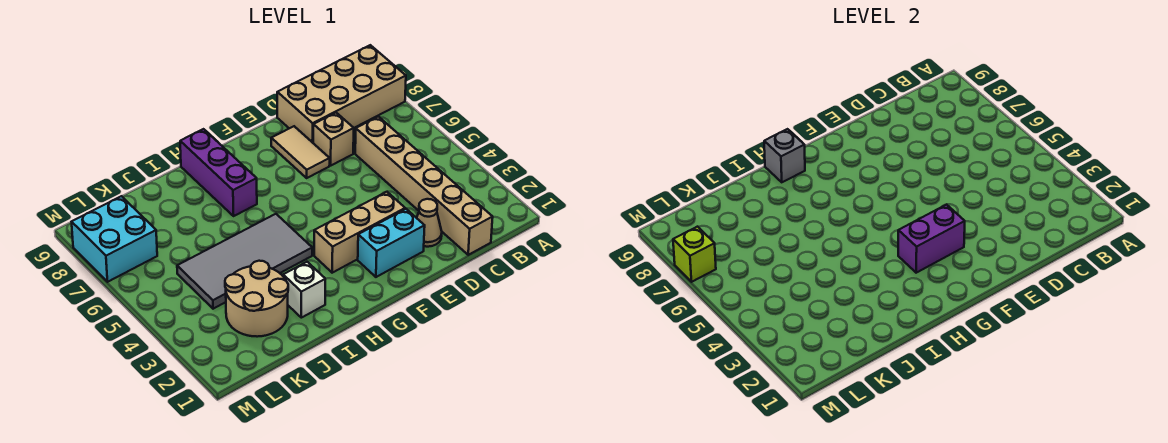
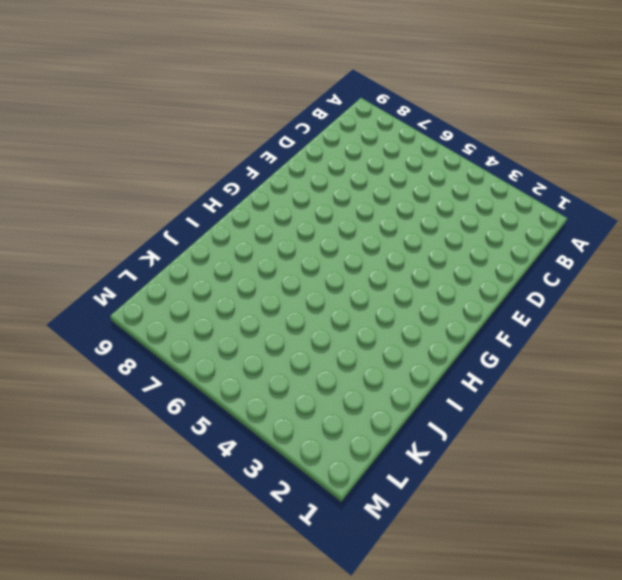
none -> tan 2x4 brick [277,45,406,143]
none -> tan 1x6 brick [355,117,493,255]
none -> tan 1x1 cone [417,199,442,247]

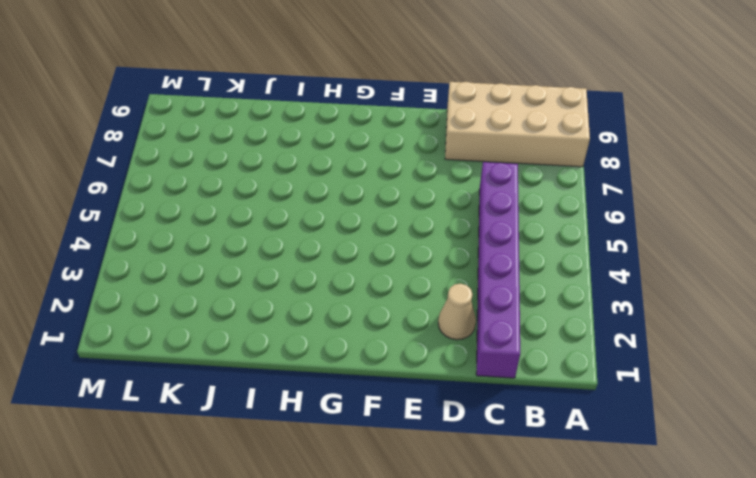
purple 1x6 brick [476,162,520,378] -> tan 1x6 brick [355,117,493,255]
none -> tan 1x1 brick [313,113,354,165]
none -> cyan 1x2 brick [358,209,425,277]
none -> tan 1x3 brick [314,192,405,273]

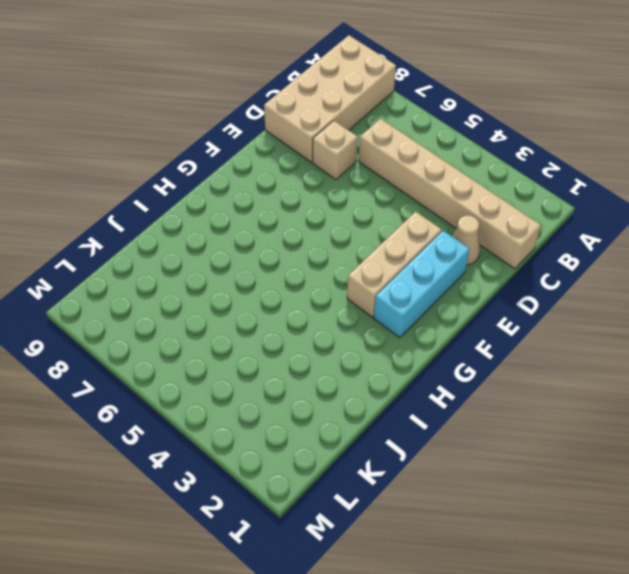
cyan 1x3 brick [374,231,470,338] -> cyan 1x2 brick [358,209,425,277]
none -> tan 1x2 tile [271,126,330,178]
none -> grey 2x4 tile [177,214,312,309]
none -> purple 1x3 brick [180,129,257,216]

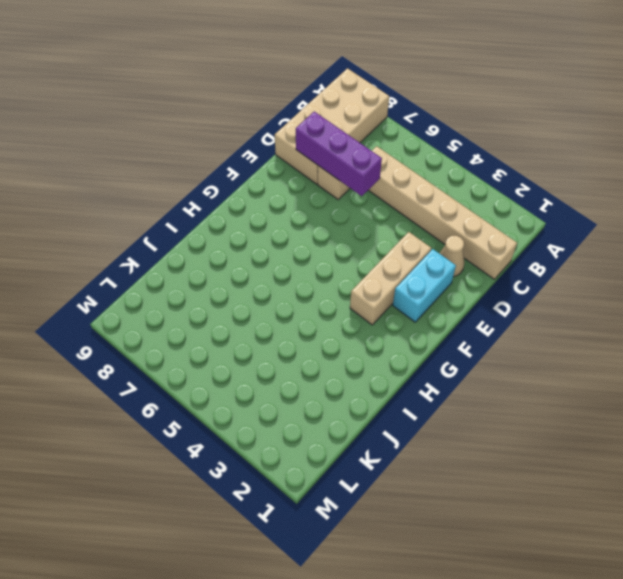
purple 1x3 brick [296,112,382,196] -> purple 1x3 brick moved to [180,129,257,216]
none -> tan 1x2 tile [271,126,330,178]
none -> grey 2x4 tile [177,214,312,309]
none -> white 1x1 brick [283,262,325,318]

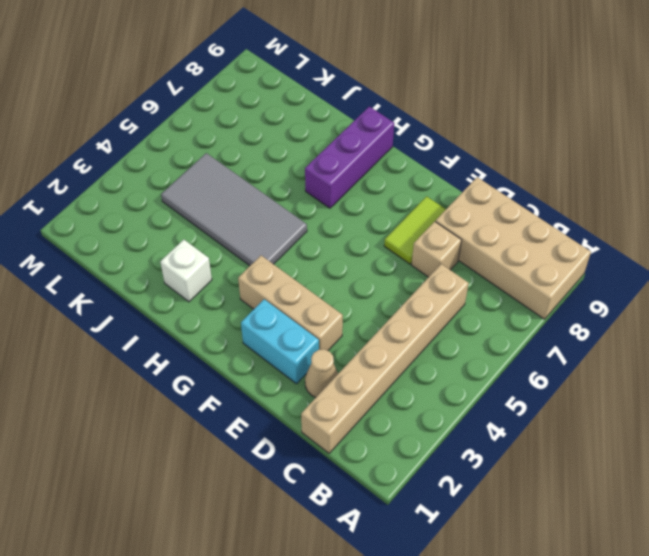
lime 1x2 tile [384,196,446,264] -> tan 1x2 tile [271,126,330,178]
none -> tan 2x2 round brick [225,261,288,337]
none -> cyan 2x2 brick [72,196,157,282]
none -> purple 1x2 brick [898,204,965,273]

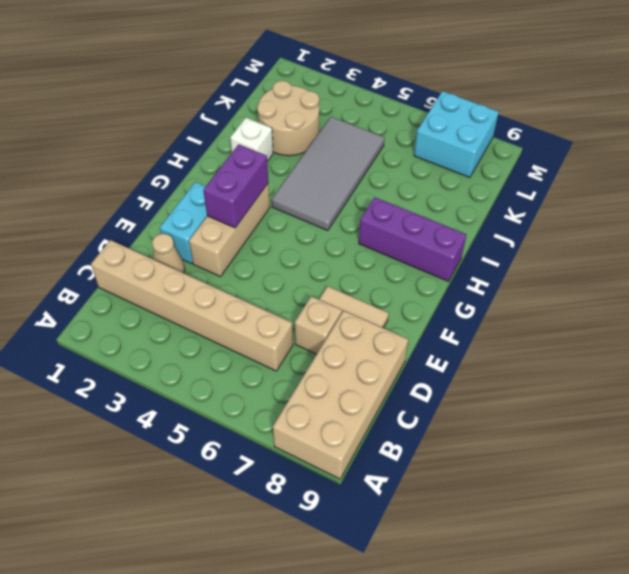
none -> grey 1x1 brick [764,129,805,182]
none -> lime 1x1 brick [673,227,716,282]

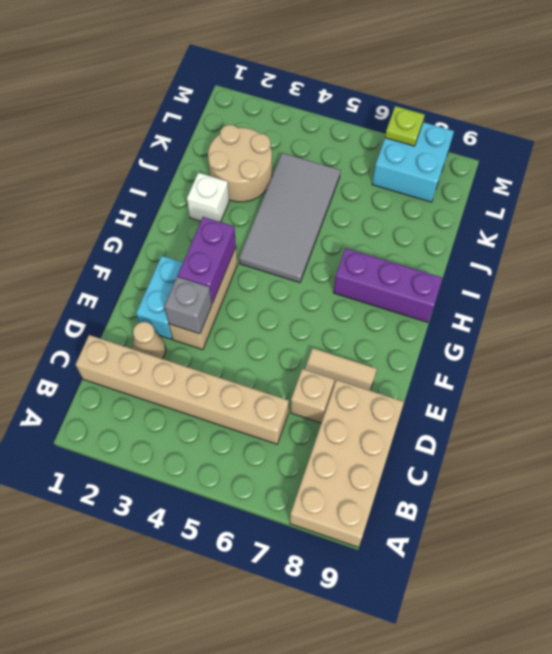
grey 1x1 brick [164,277,212,334] -> grey 1x1 brick moved to [764,129,805,182]
lime 1x1 plate [385,106,425,146] -> lime 1x1 brick [673,227,716,282]

